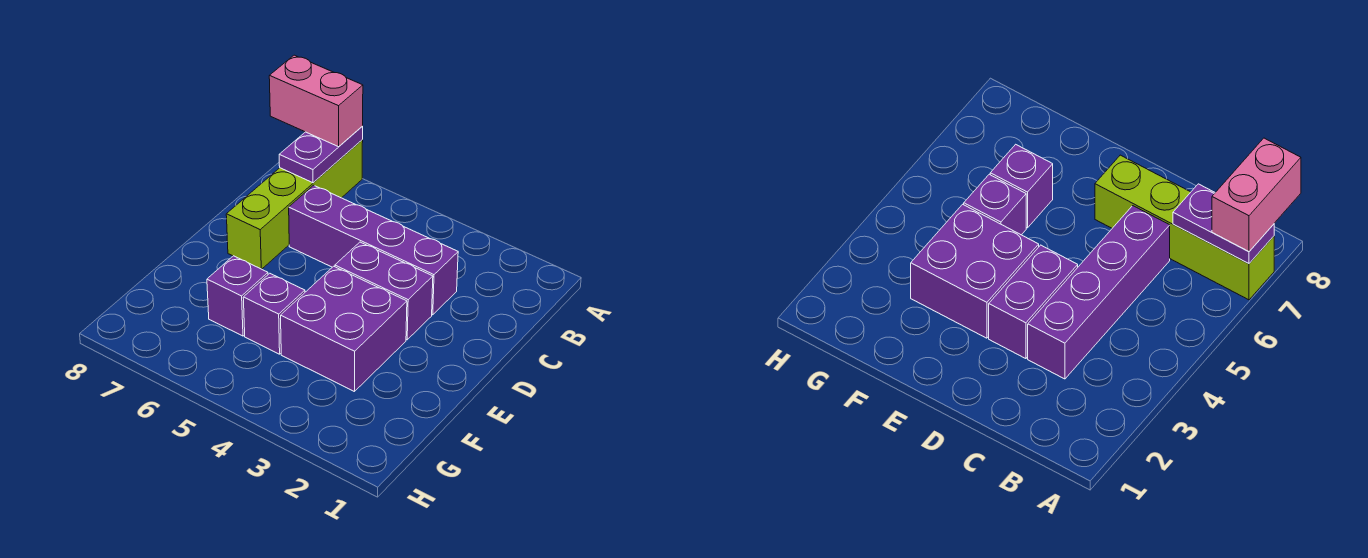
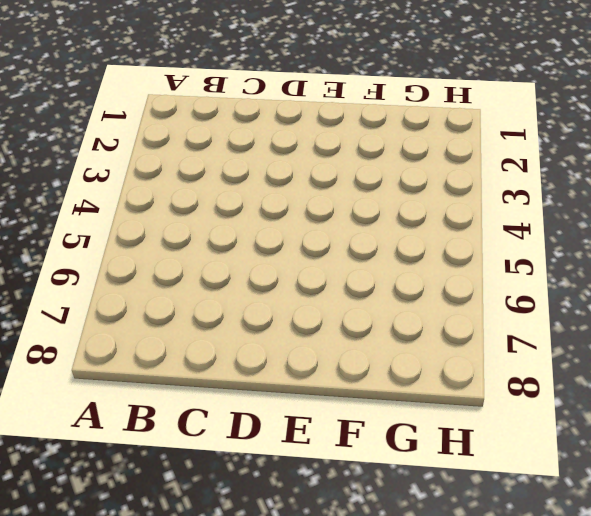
none -> lime 1x4 brick [226,140,363,269]
none -> purple 1x4 brick [289,185,458,315]

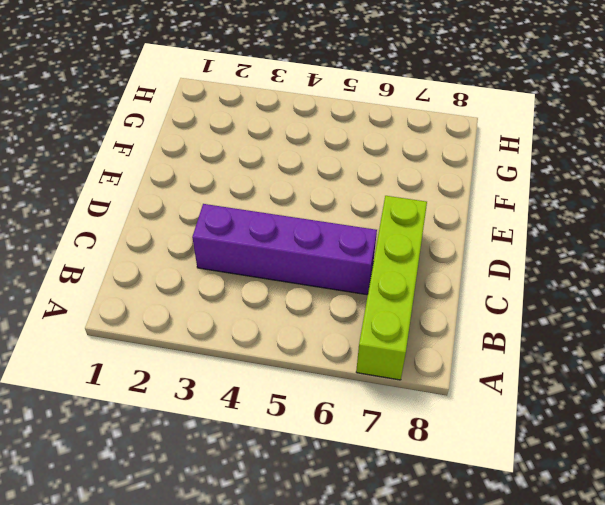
none -> purple 1x2 brick [335,242,433,340]
none -> purple 2x2 brick [281,266,407,391]

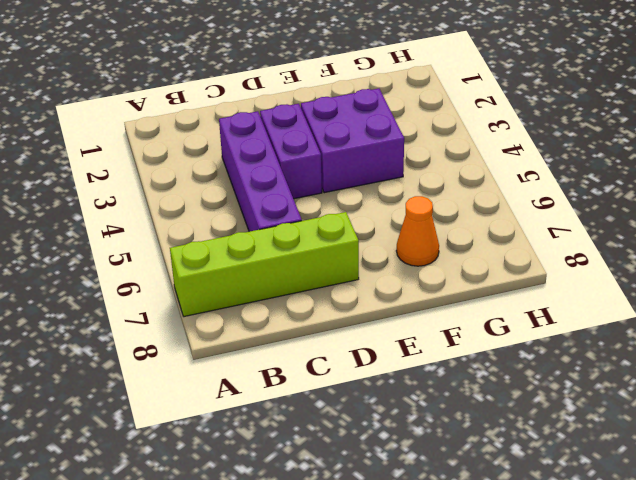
orange 1x1 cone [396,196,439,266] -> none
none -> purple 1x1 brick [243,273,305,354]
none -> purple 1x1 brick [207,256,268,336]

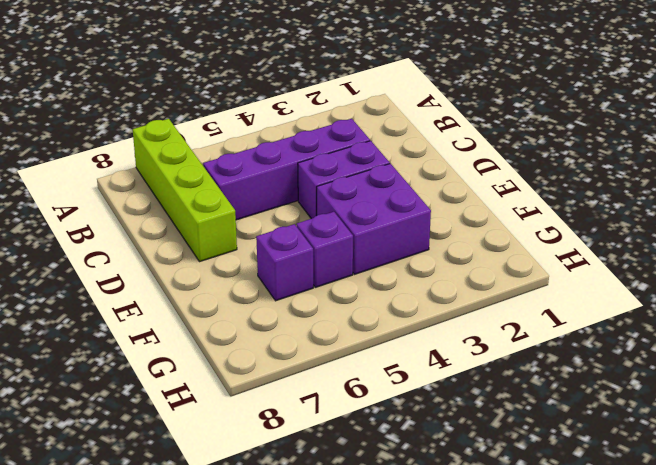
none -> purple 1x2 plate [279,127,363,183]
none -> pink 1x2 brick [269,55,363,147]

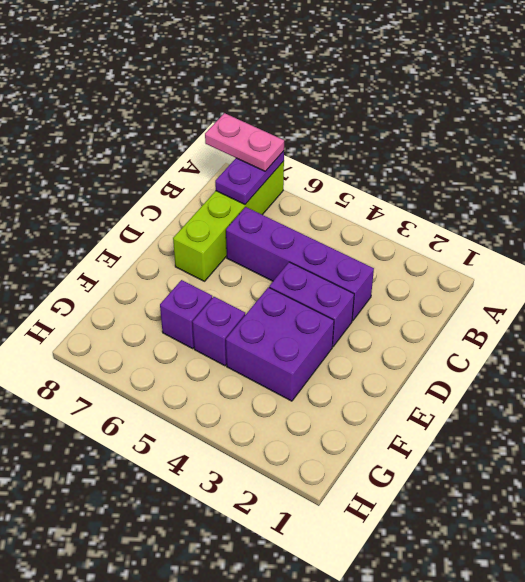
pink 1x2 plate [205,113,284,171] -> pink 1x2 brick [269,55,363,147]

